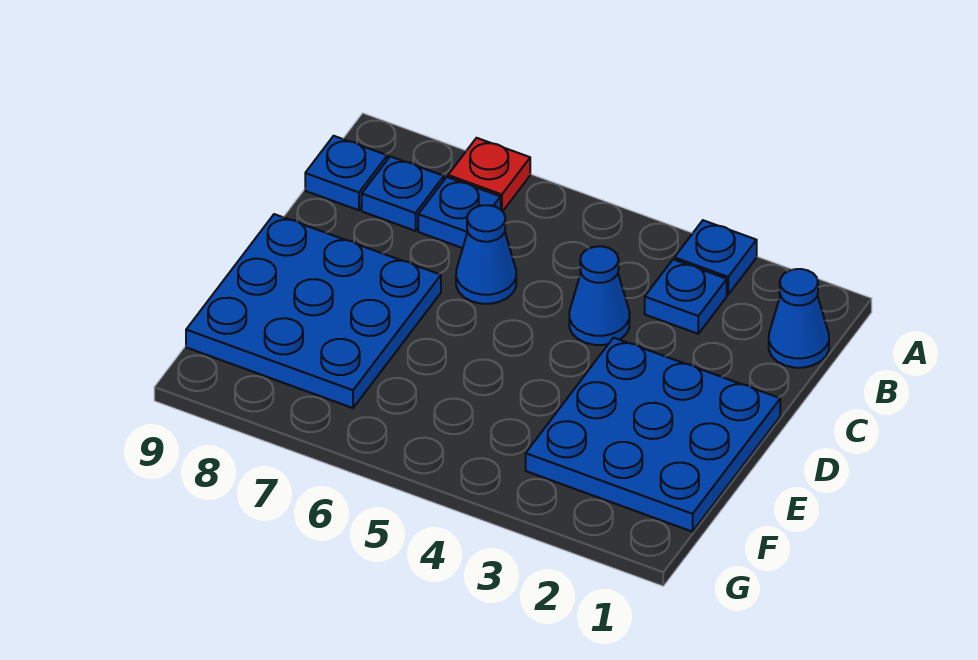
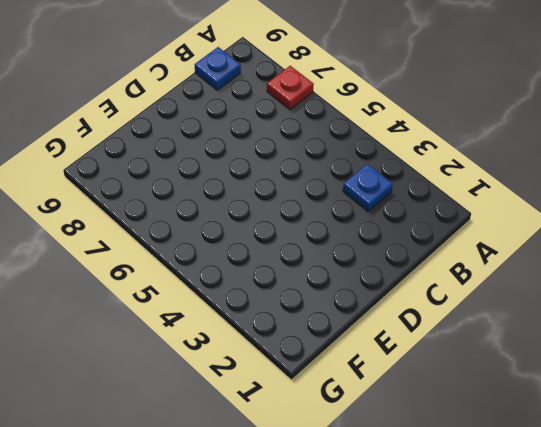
none -> blue 1x1 plate [674,220,757,295]
none -> blue 1x1 cone [769,269,829,368]

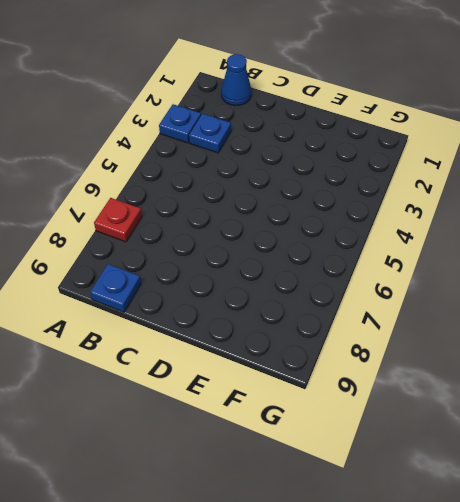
none -> blue 1x1 plate [418,177,501,248]
none -> blue 1x1 plate [362,156,444,231]

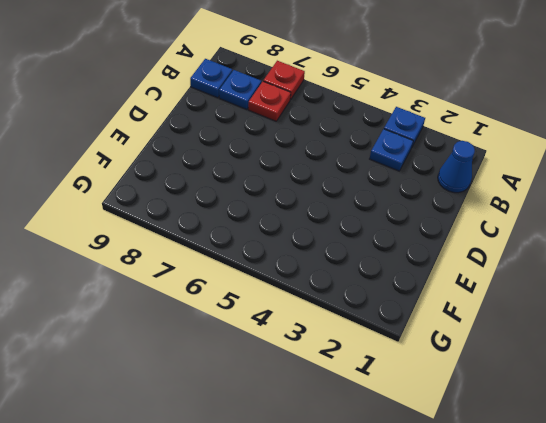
red 1x1 plate [248,81,291,121] -> blue 1x1 plate [418,177,501,248]
none -> blue 1x1 cone [569,246,630,345]
none -> blue 1x1 cone [456,205,516,304]

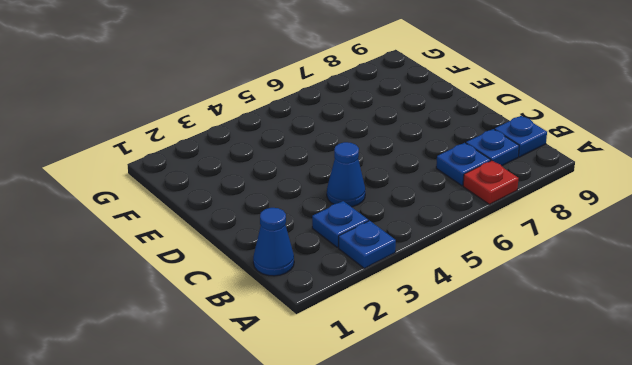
none -> blue 1x1 cone [456,205,516,304]
none -> blue 3x3 plate [526,338,780,532]

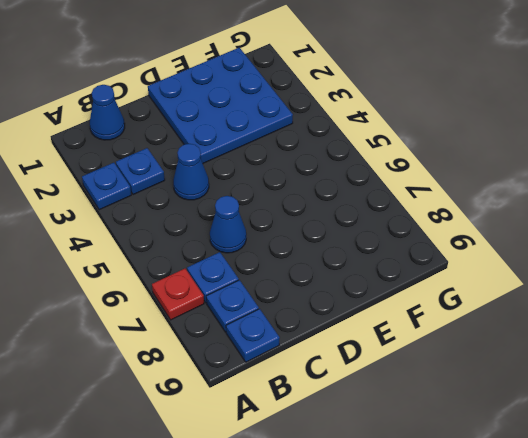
none -> blue 3x3 plate [186,214,441,408]

